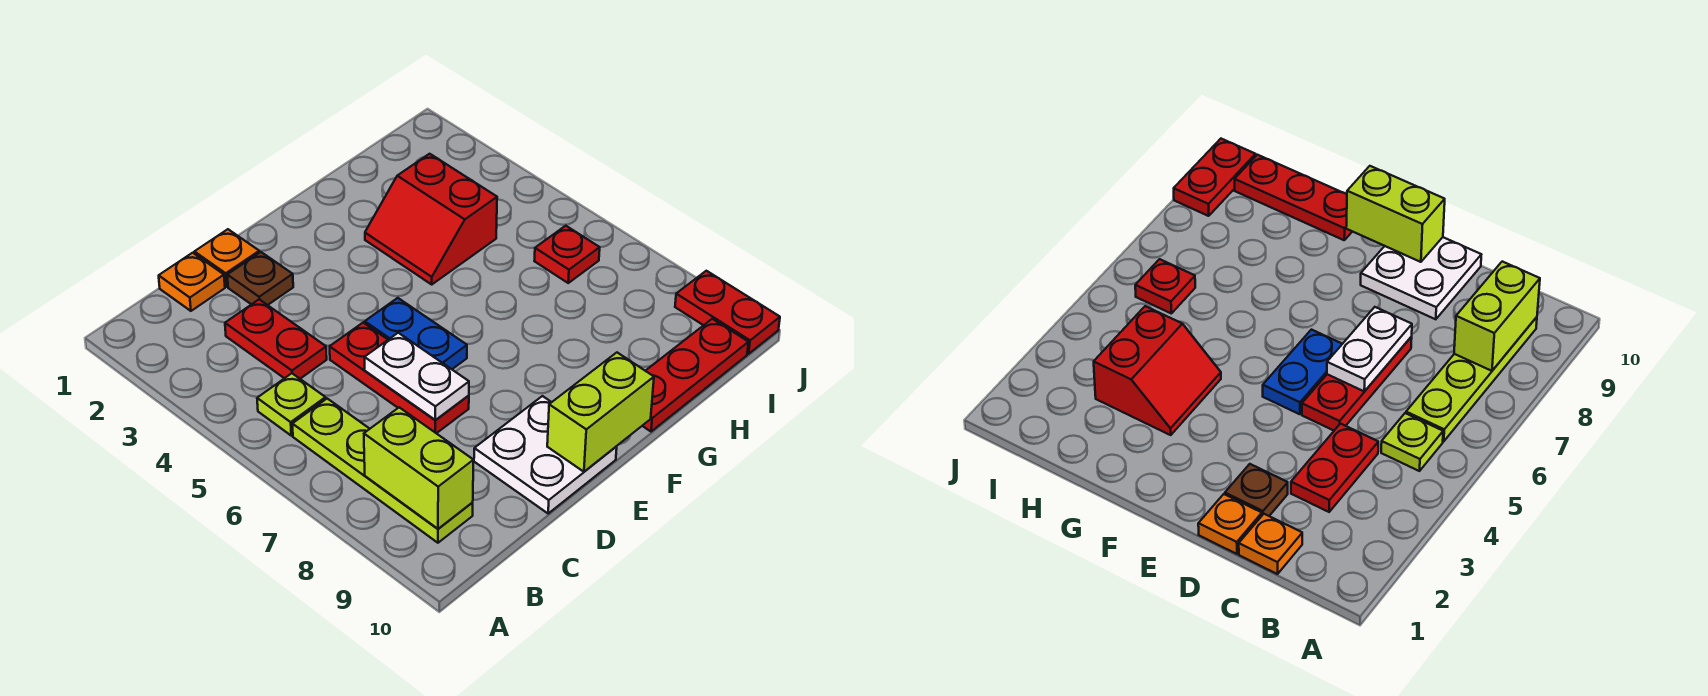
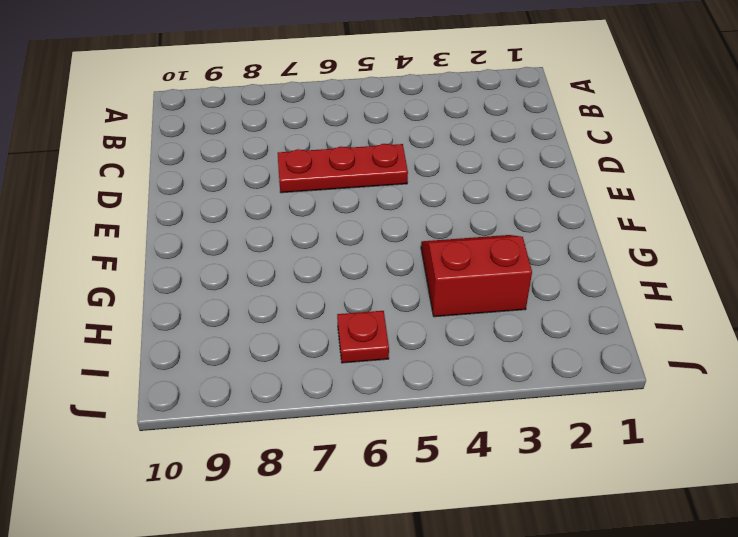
none -> lime 1x1 plate [257,373,326,436]
none -> lime 1x4 plate [292,399,473,543]
none -> orange 1x1 plate [159,253,225,311]

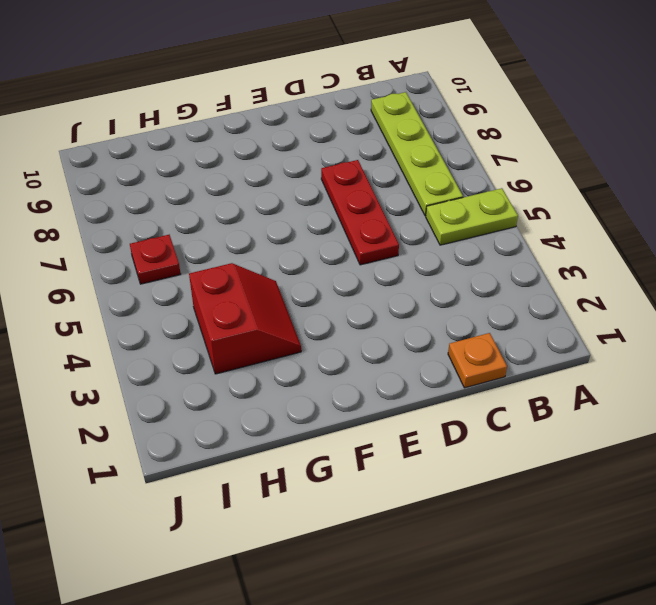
lime 1x2 plate [426,188,518,245] -> lime 1x1 plate [257,373,326,436]
none -> red 1x2 plate [225,300,327,379]
none -> orange 1x1 plate [194,229,259,287]
none -> brown 1x1 plate [227,252,293,305]

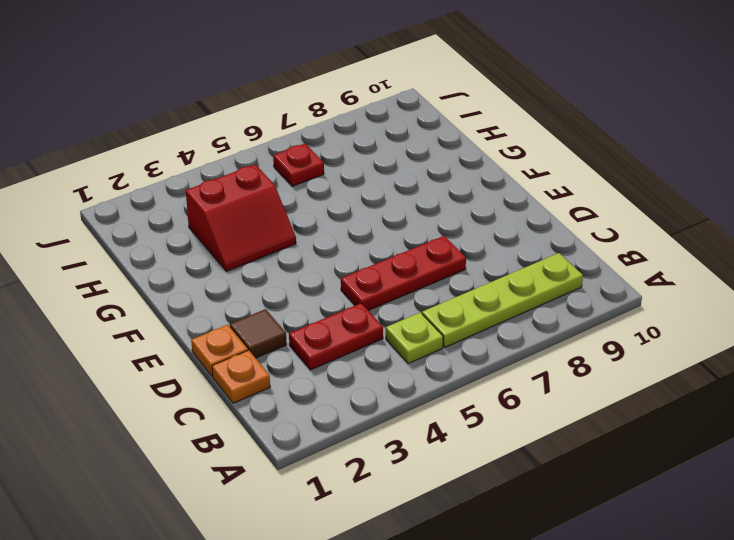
brown 1x1 tile [230,309,287,358] -> brown 1x1 plate [227,252,293,305]
none -> white 2x2 plate [474,396,617,513]
none -> blue 1x2 plate [365,298,467,369]
none -> red 1x3 plate [643,319,749,432]

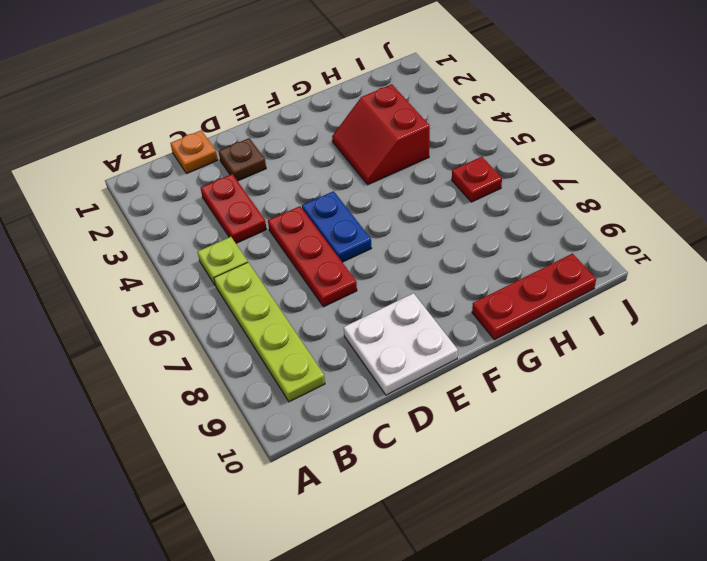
none -> orange 1x1 plate [194,229,259,287]
none -> red 1x2 plate [675,271,780,354]
none -> lime 1x2 brick [364,407,474,529]

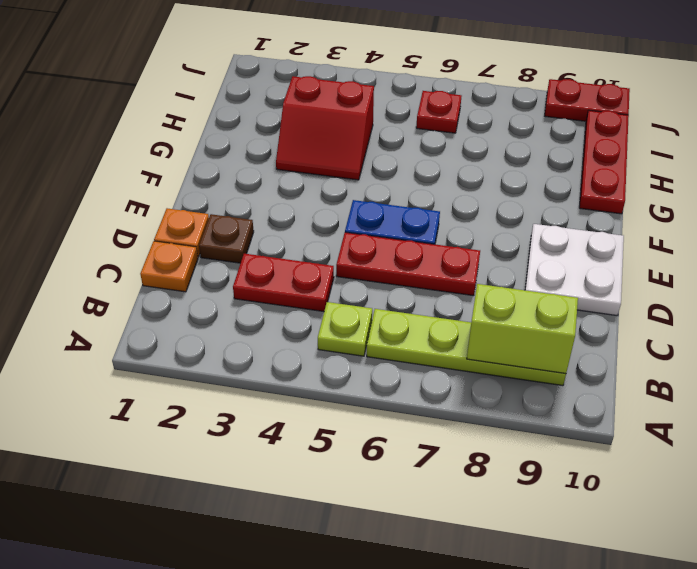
none -> white 1x2 plate [364,333,469,420]
none -> lime 1x2 brick [547,353,654,472]

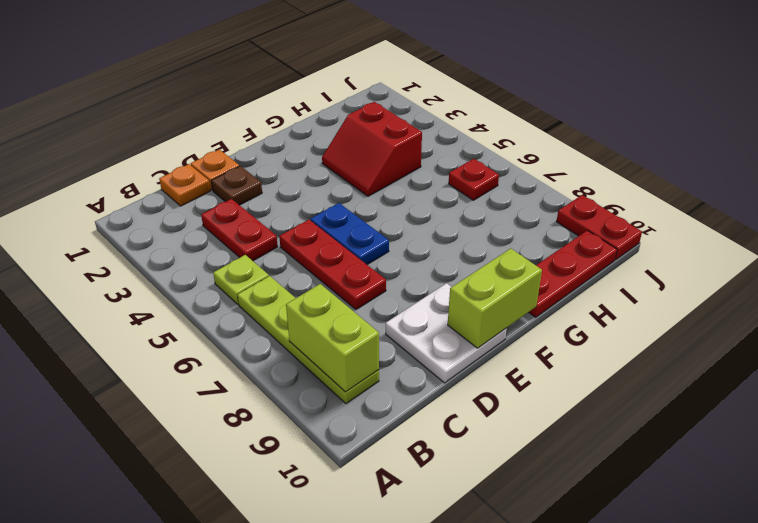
none -> white 1x2 plate [364,333,469,420]

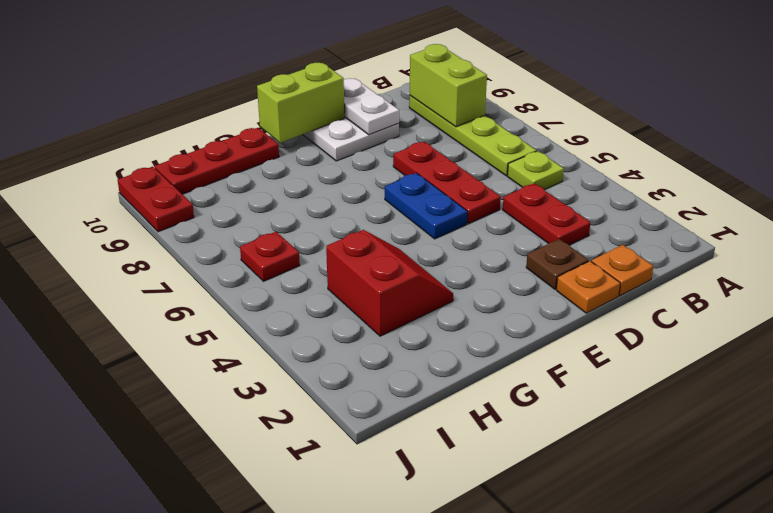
white 1x2 plate [344,78,399,135] -> white 1x2 plate moved to [364,333,469,420]

